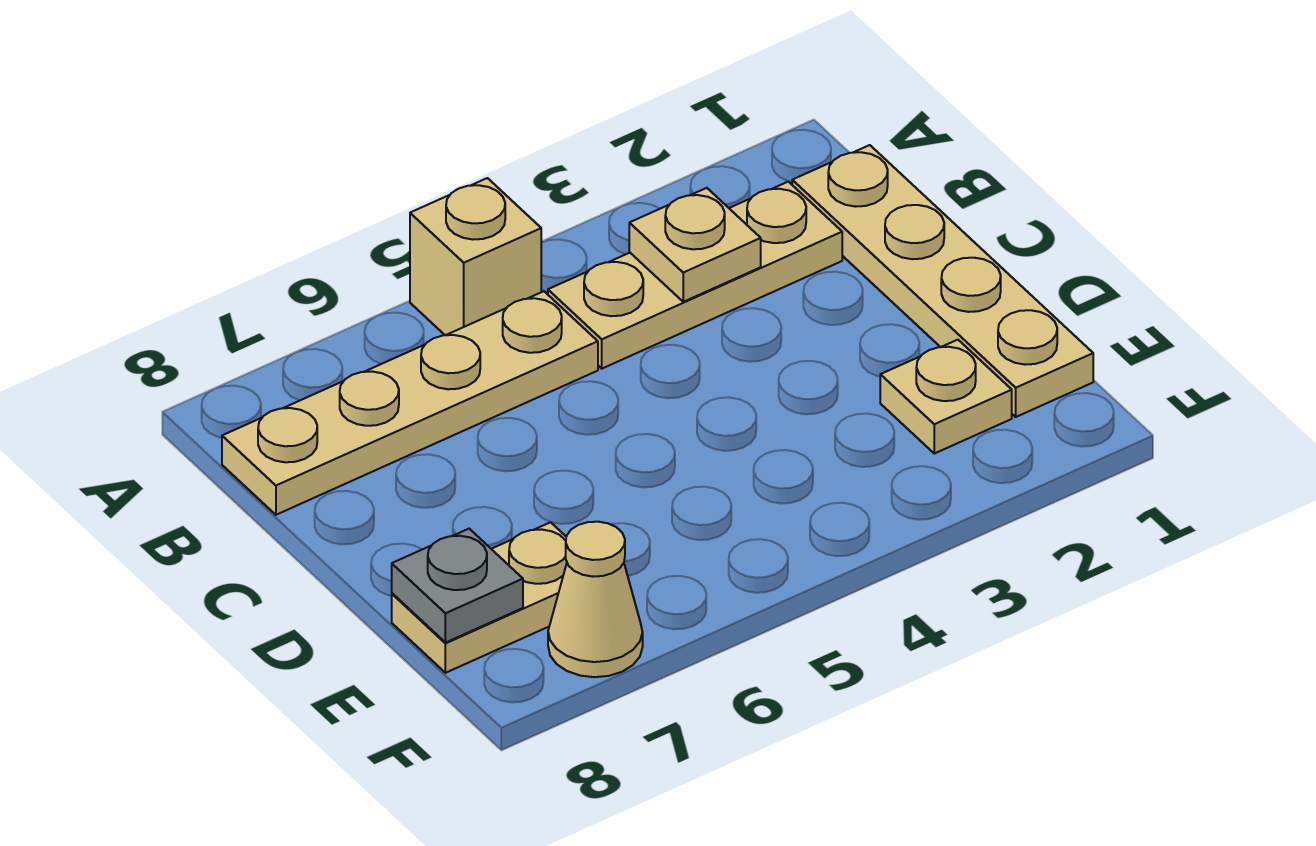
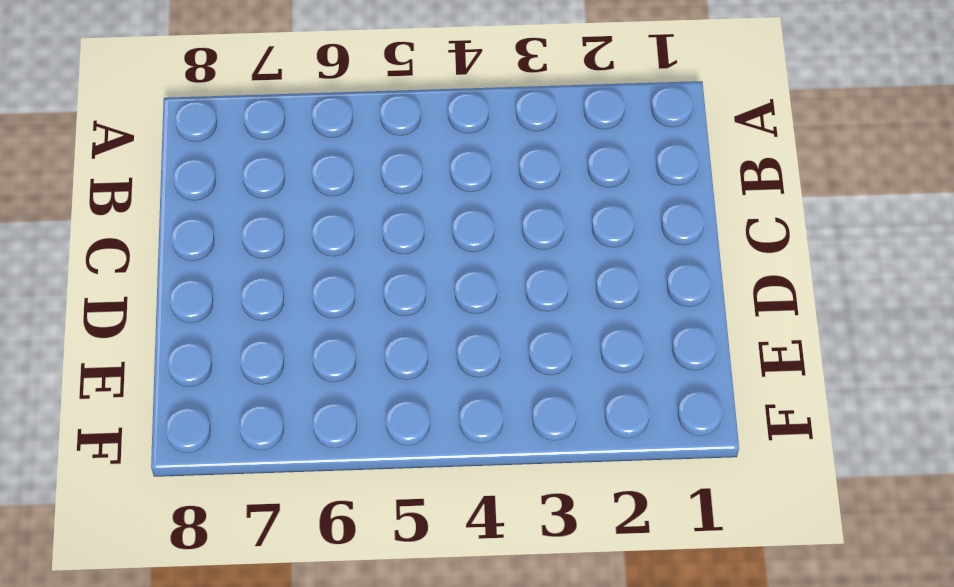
none -> tan 1x1 brick [410,178,541,335]
none -> tan 1x4 plate [792,145,1093,417]

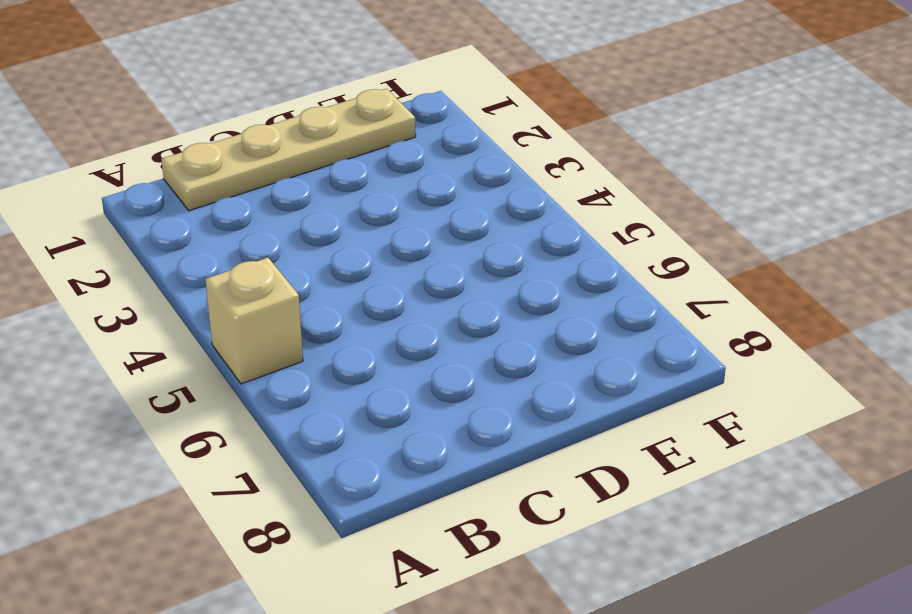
none -> tan 1x3 plate [548,182,842,369]
none -> tan 1x4 plate [222,291,598,515]

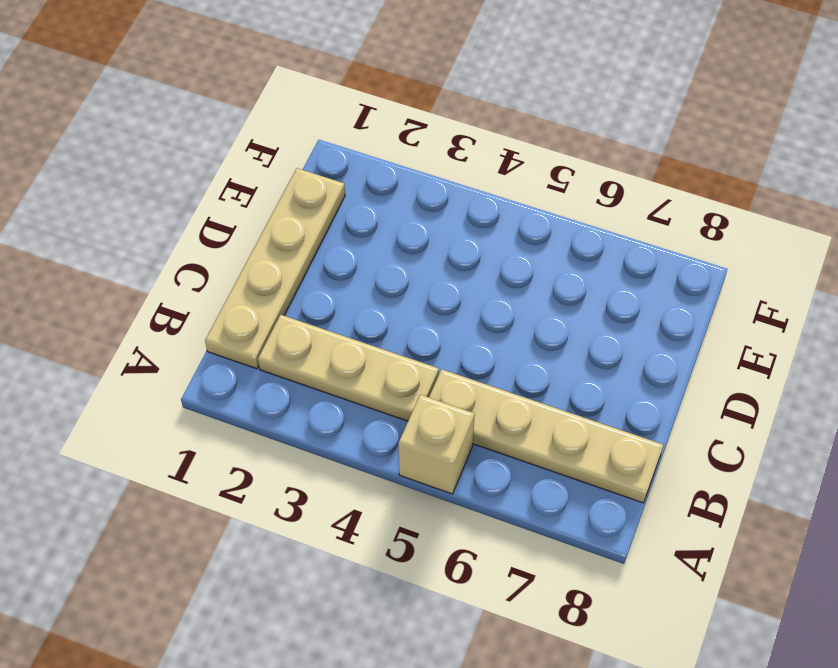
none -> tan 1x1 plate [880,340,1012,454]
none -> tan 1x2 plate [392,522,567,673]

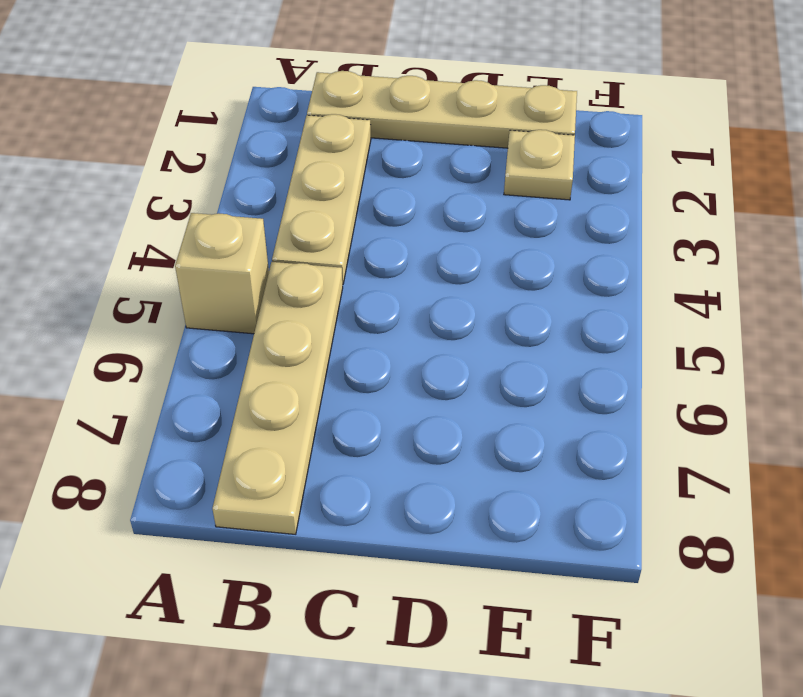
none -> tan 1x2 plate [392,522,567,673]
none -> tan 1x1 cone [548,522,643,677]

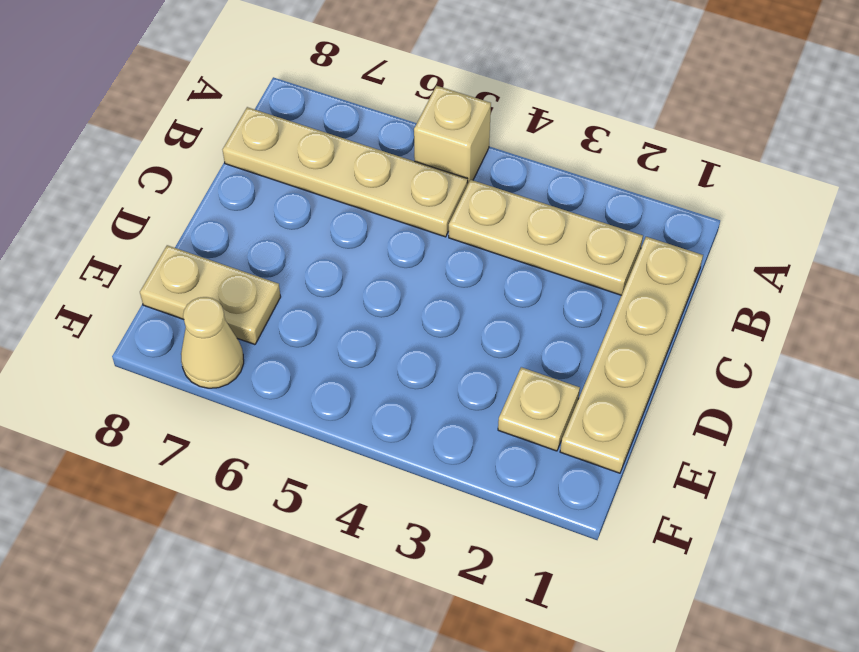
none -> tan 1x1 plate [629,188,761,302]
none -> grey 1x1 plate [392,529,523,643]

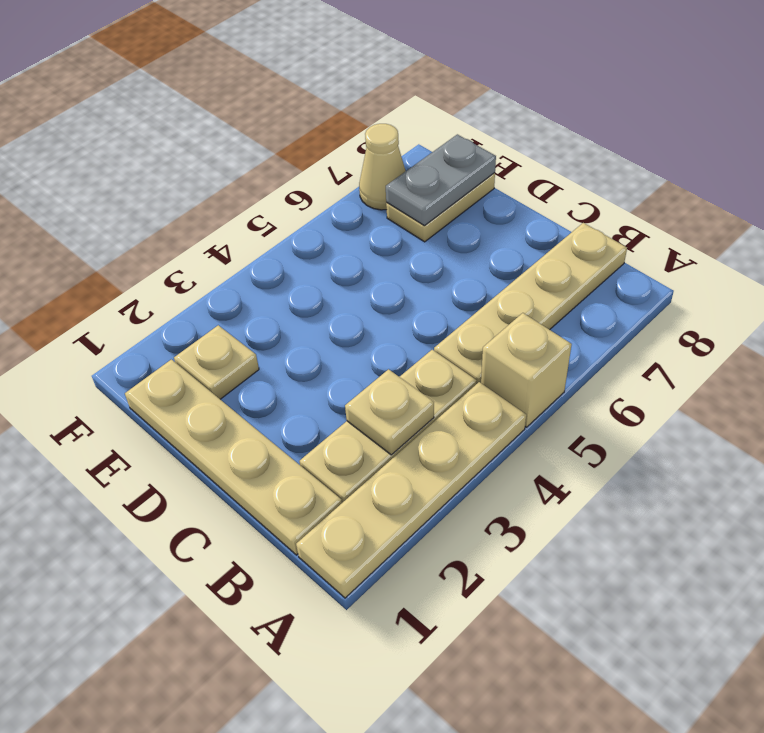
tan 1x4 plate [296,382,526,598] -> none
grey 1x2 plate [386,134,496,226] -> grey 1x1 plate [392,529,523,643]

